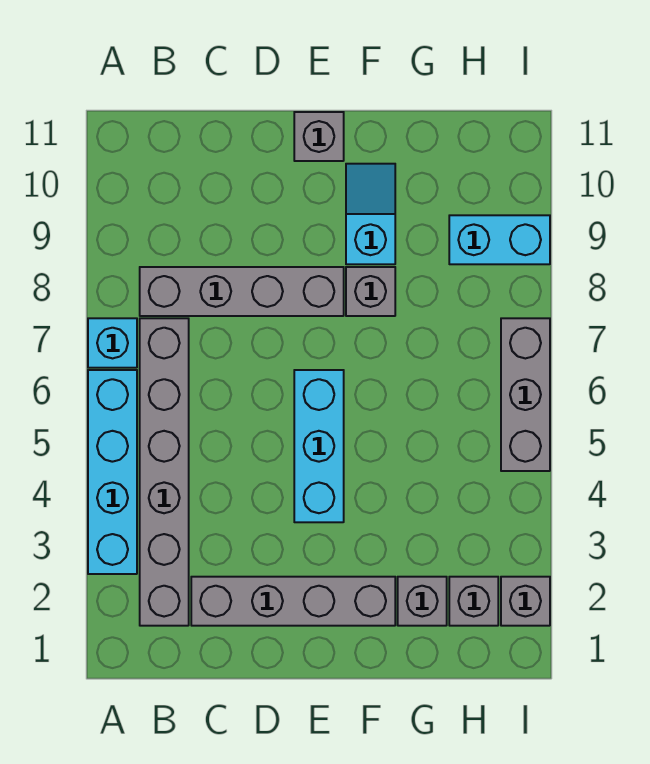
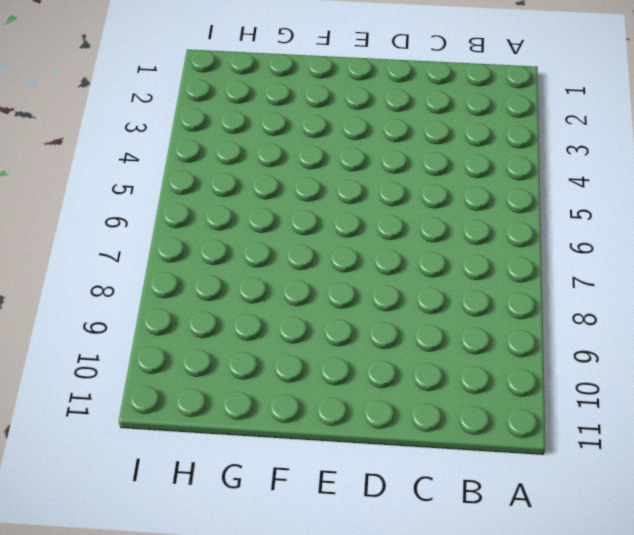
none -> cyan 1x4 brick [88,370,137,574]
none -> cyan 1x1 brick [88,318,137,368]
none -> grey 1x6 brick [140,318,189,626]

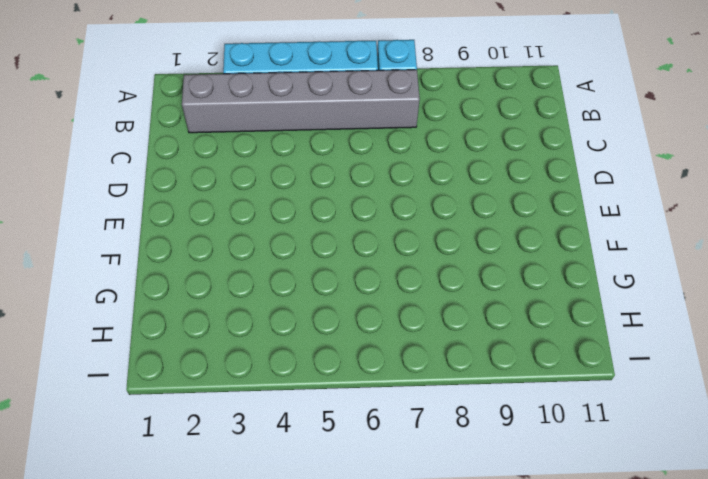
none -> grey 1x4 brick [140,267,344,316]
none -> grey 1x4 brick [191,577,395,626]
none -> cyan 1x3 brick [294,370,344,522]

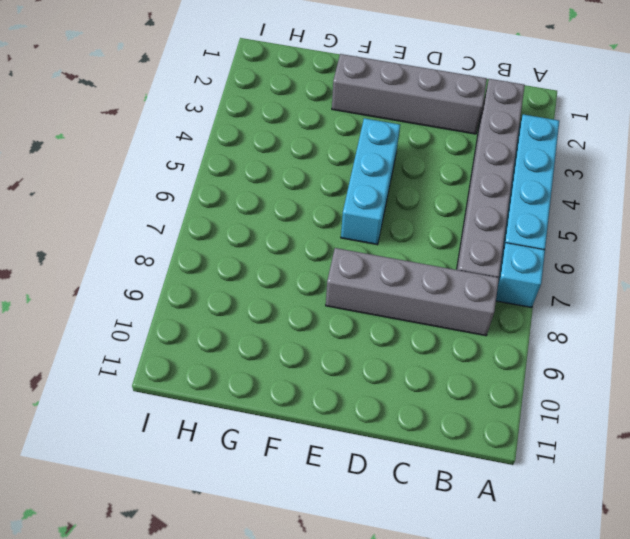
none -> grey 1x1 brick [294,112,344,161]
none -> grey 1x1 brick [346,267,395,316]
none -> cyan 1x2 slope [346,164,395,264]

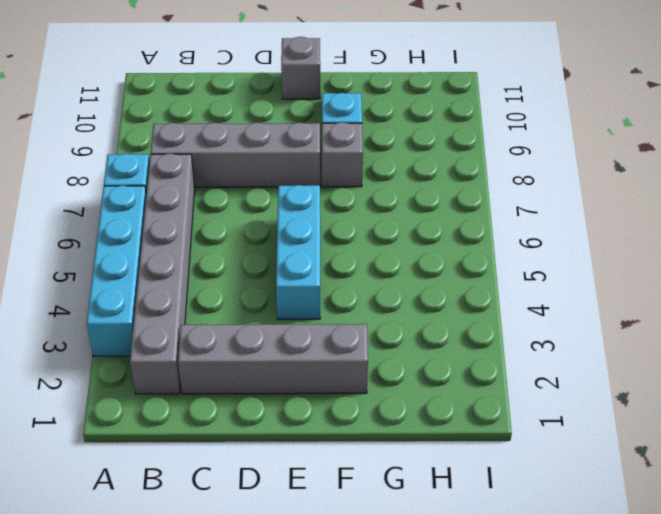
none -> grey 1x1 brick [398,577,447,626]
none -> grey 1x1 brick [449,577,498,626]
none -> cyan 1x2 brick [449,215,550,264]

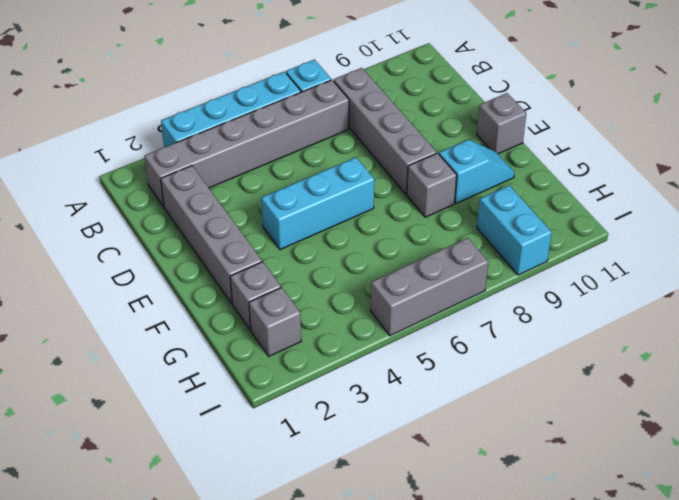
none -> grey 1x1 brick [501,577,550,626]

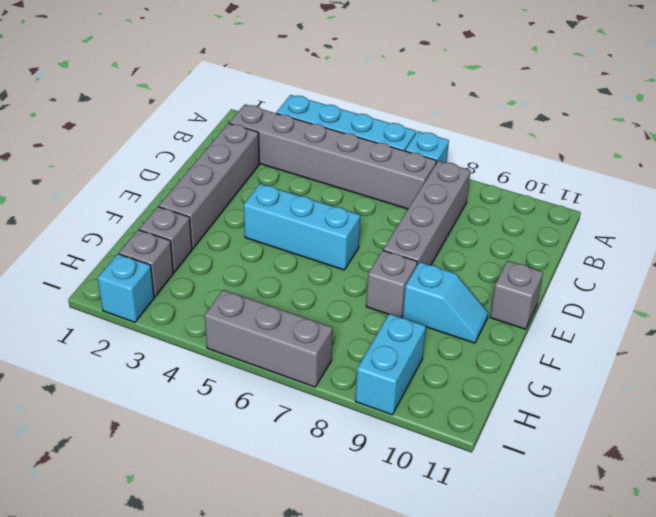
cyan 1x1 brick [98,254,154,322] -> grey 1x1 brick [501,577,550,626]

